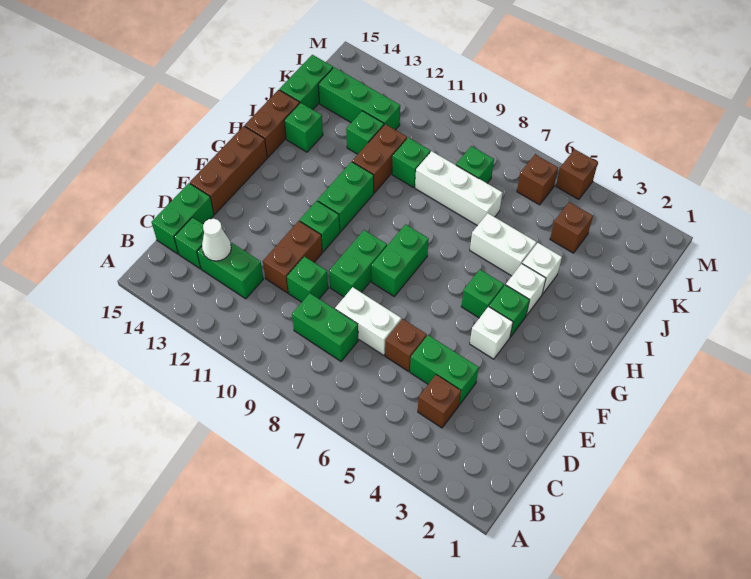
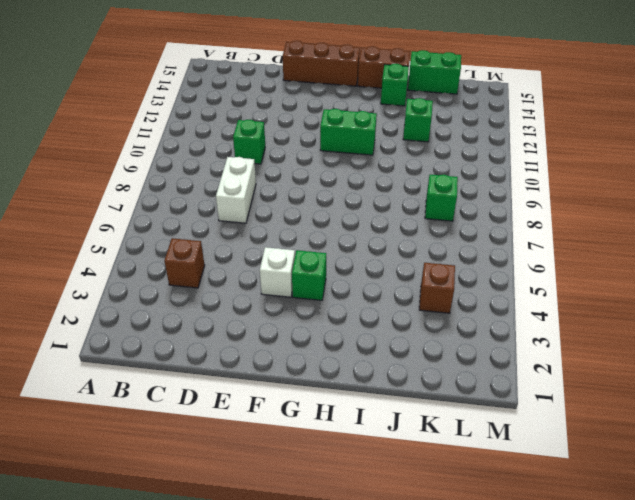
none -> green 1x2 brick [292,293,358,361]
none -> green 1x2 brick [197,242,263,299]
none -> green 1x1 brick [174,217,204,269]
none -> green 1x2 brick [152,183,214,254]

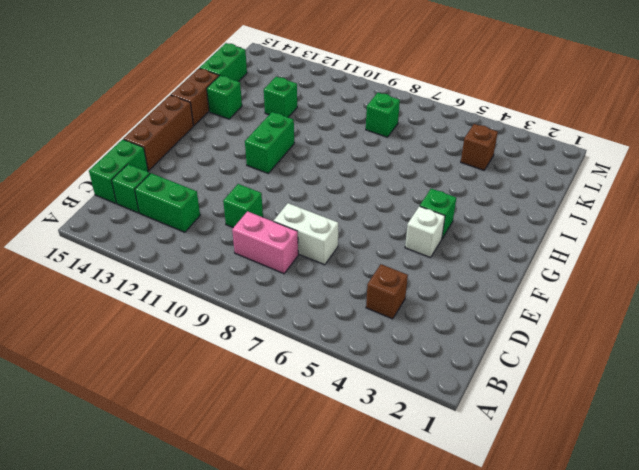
pink 1x2 brick [232,211,298,274] -> green 1x2 brick [292,293,358,361]
none -> green 1x2 brick [410,335,479,405]
none -> brown 1x1 brick [385,319,427,371]
none -> brown 1x2 brick [263,221,322,293]
none -> green 1x2 brick [329,230,387,297]

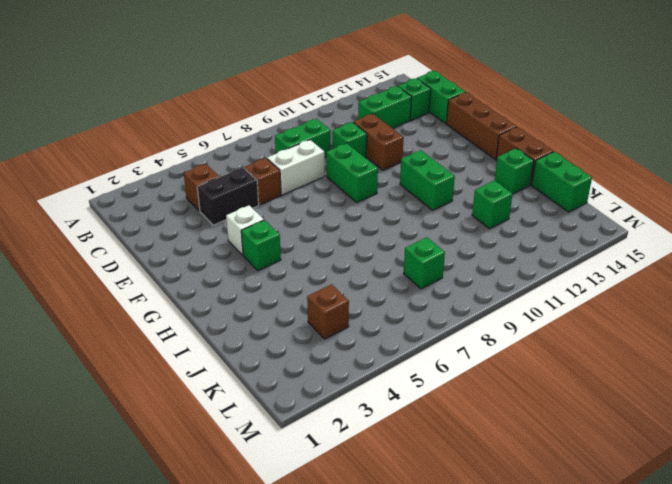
black 1x2 brick [197,168,259,225] -> green 1x2 brick [410,335,479,405]
none -> green 1x2 brick [371,224,429,296]
none -> green 1x1 brick [300,201,340,252]
none -> green 1x1 brick [461,270,504,318]
none -> white 1x1 brick [506,264,546,315]

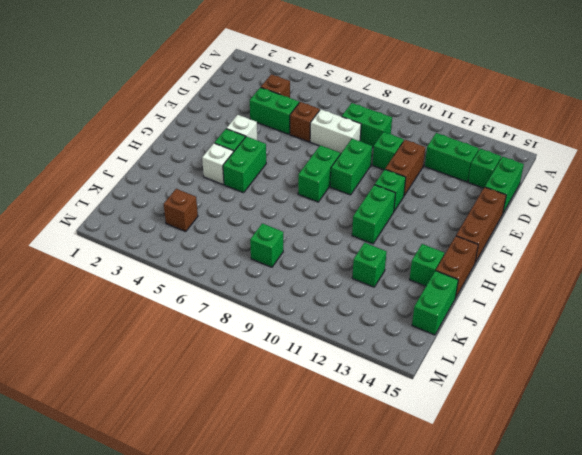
green 1x2 brick [223,136,266,193] -> green 1x1 brick [461,270,504,318]
none -> white 1x1 brick [522,243,562,294]
none -> white 1x2 brick [470,213,536,276]
none -> brown 1x2 brick [352,124,407,193]
none -> white 1x3 brick [415,151,502,226]

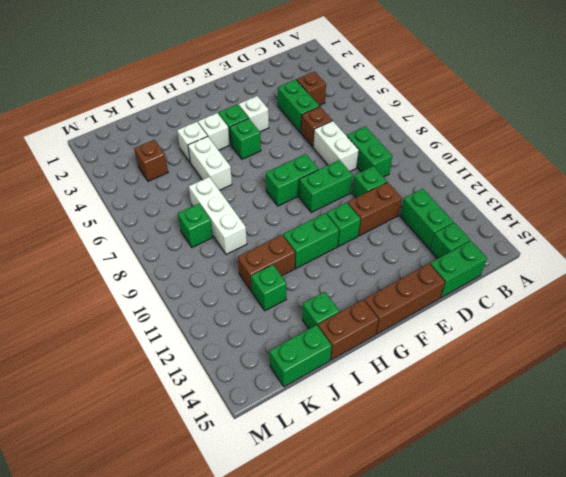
none -> green 1x1 brick [392,138,430,188]
none -> green 1x3 brick [318,67,400,130]
none -> brown 1x1 brick [517,154,558,205]
none -> brown 1x1 brick [556,149,598,199]

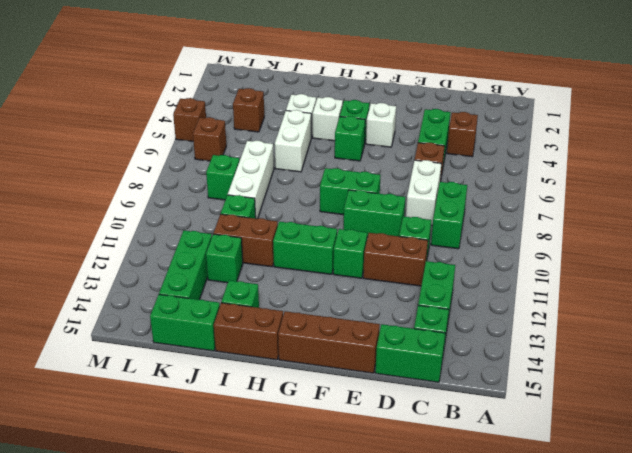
none -> white 1x1 cone [202,219,231,261]

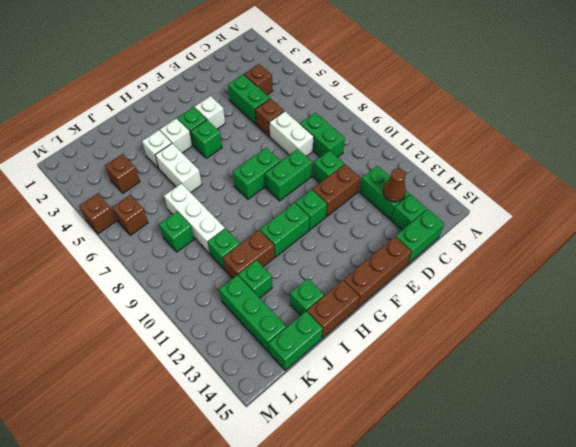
brown 1x1 cone [383,168,406,202] -> white 1x1 cone [202,219,231,261]

